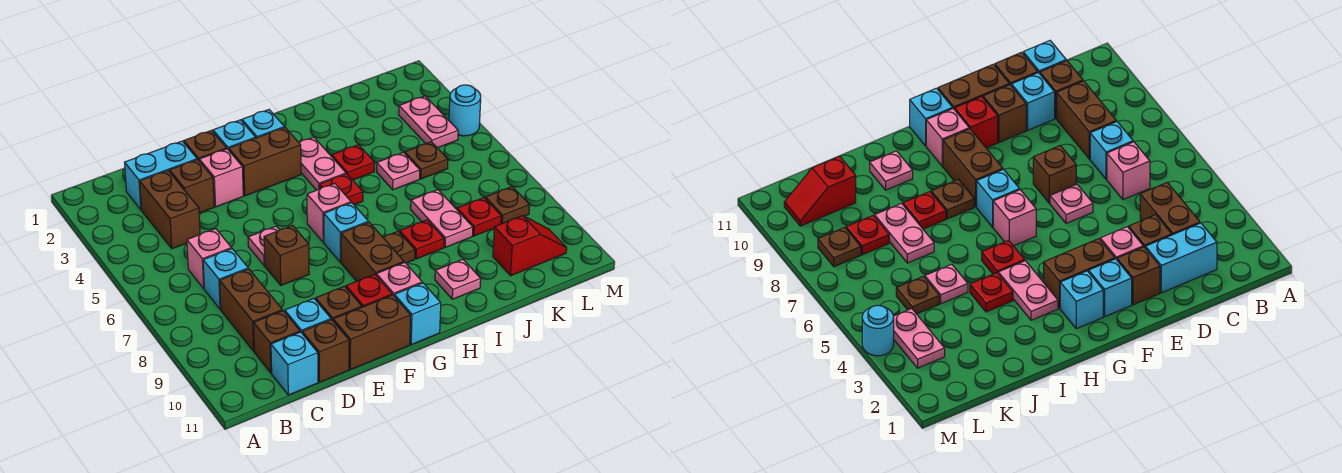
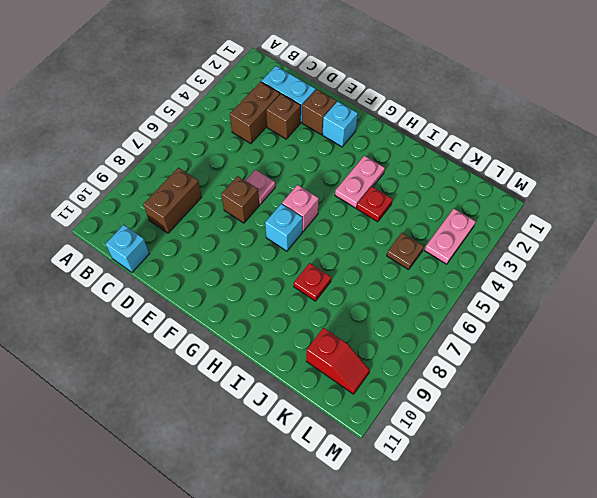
none -> pink 1x1 brick [187,229,232,289]
none -> cyan 1x1 brick [203,249,248,309]
none -> brown 1x1 brick [254,311,300,373]
none -> cyan 1x1 brick [285,299,331,333]

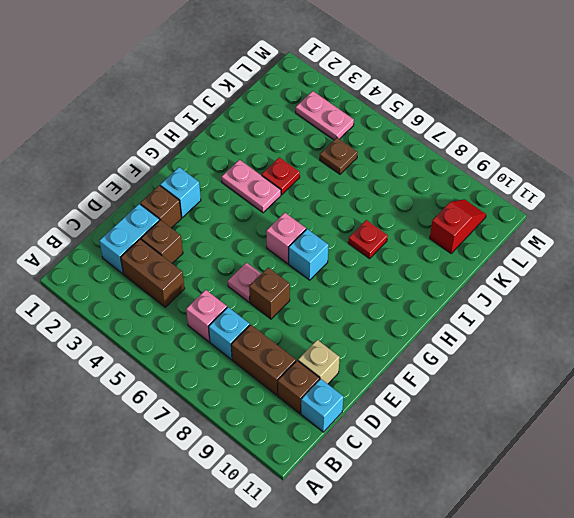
tan 1x1 brick [298,340,340,384] -> cyan 1x1 brick [285,299,331,333]
none -> brown 1x1 brick [302,320,349,382]
none -> pink 1x1 brick [199,149,243,207]
none -> brown 1x1 brick [316,286,362,320]
none -> brown 1x2 brick [333,295,411,370]

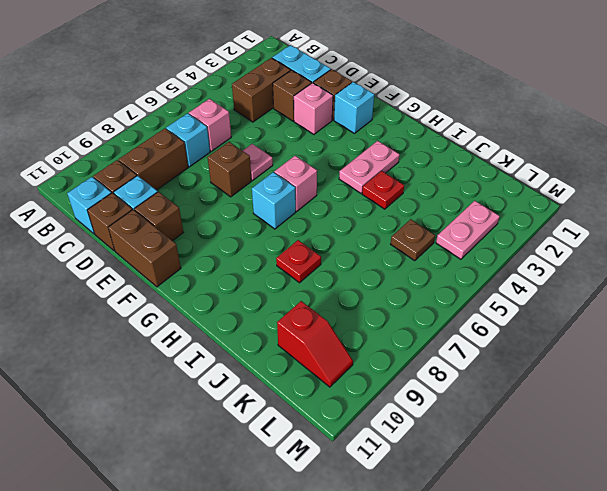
none -> brown 1x2 brick [229,127,301,196]
none -> red 1x1 brick [346,274,392,307]
none -> cyan 1x1 brick [242,110,284,138]
none -> brown 1x2 brick [341,222,404,281]

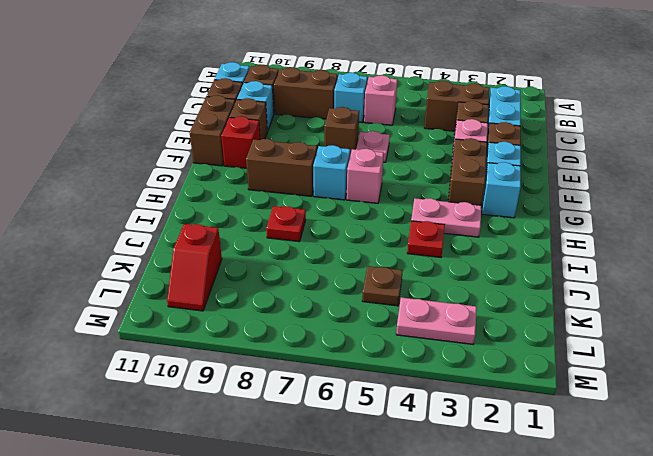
none -> pink 1x1 brick [376,262,422,295]
none -> cyan 1x1 brick [394,283,441,344]
none -> red 1x1 plate [320,174,363,205]
none -> brown 1x1 plate [383,231,415,263]

